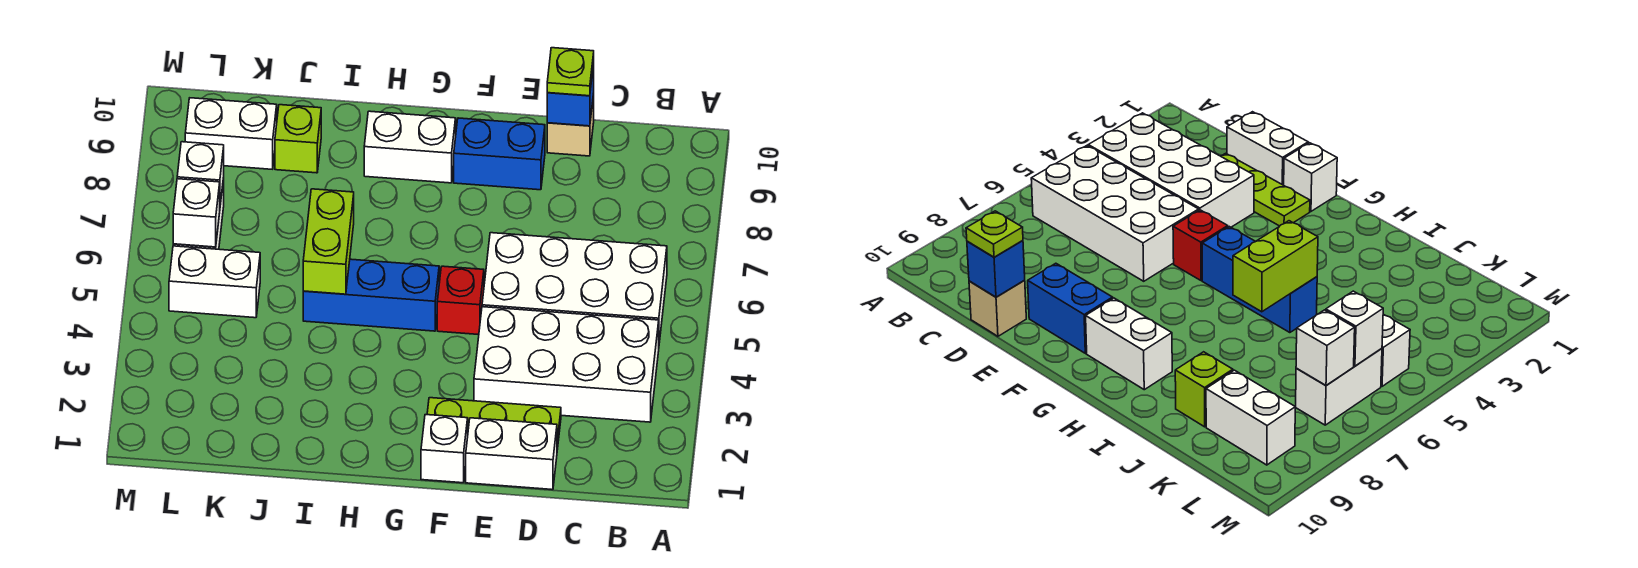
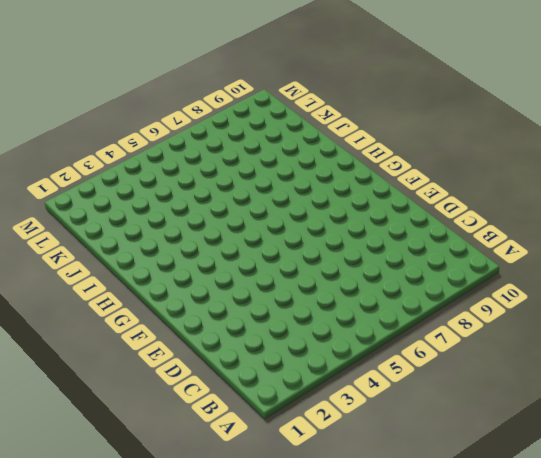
none -> white 2x4 brick [474,307,659,422]
none -> white 2x4 brick [482,233,667,343]
none -> white 1x2 brick [466,418,557,490]

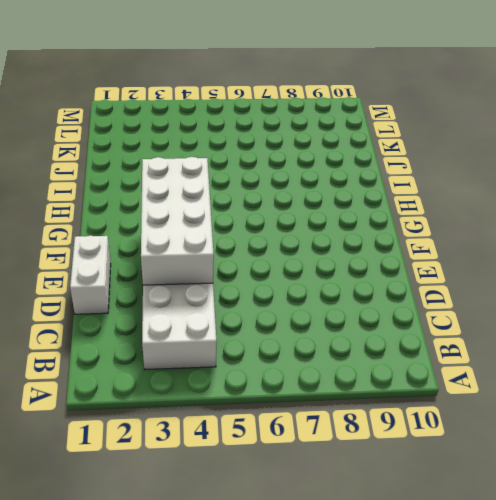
white 2x4 brick [141,157,214,285] -> white 2x4 brick moved to [482,233,667,343]
none -> lime 1x3 plate [427,398,561,449]
none -> tan 1x1 brick [547,94,594,156]
none -> blue 1x2 brick [454,118,545,190]

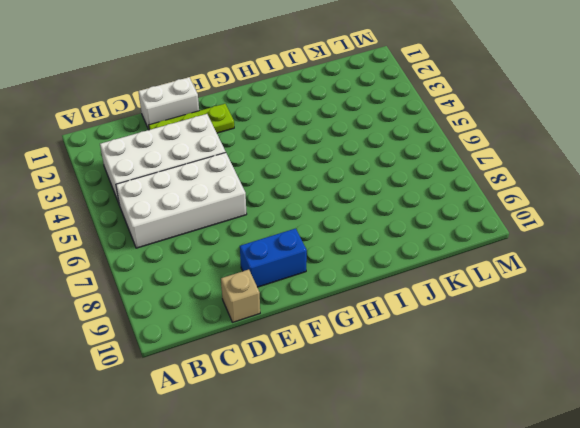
none -> white 1x1 brick [421,415,468,483]
none -> red 1x1 brick [437,266,484,335]
none -> blue 1x3 brick [303,259,439,331]

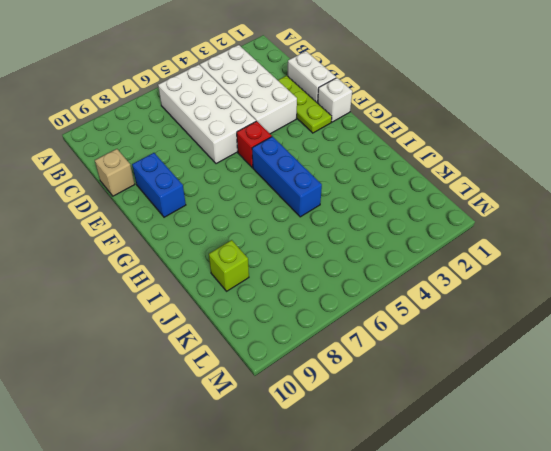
none -> white 1x2 brick [364,111,456,183]
none -> white 1x2 brick [169,246,260,318]
none -> white 1x2 brick [185,98,277,169]

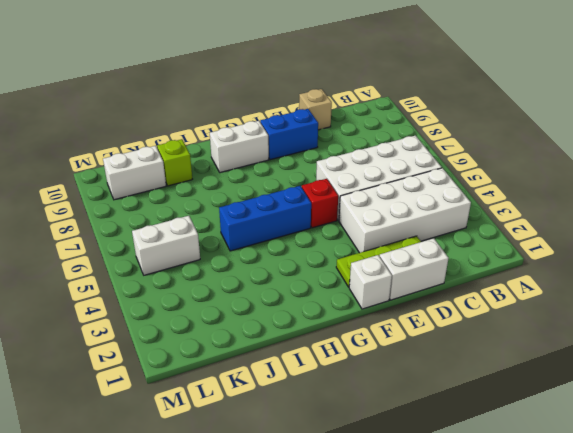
none -> white 1x2 brick [1296,349,1382,425]
none -> blue 1x1 brick [547,64,594,126]
none -> lime 1x2 brick [303,189,354,294]

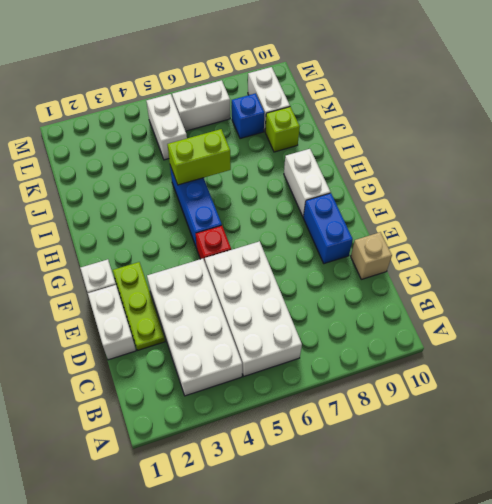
blue 1x1 brick [232,93,265,139] -> blue 1x1 brick moved to [547,64,594,126]
none -> white 1x1 brick [173,179,220,247]
none -> white 1x1 brick [177,142,224,204]
none -> lime 1x1 plate [547,48,594,96]

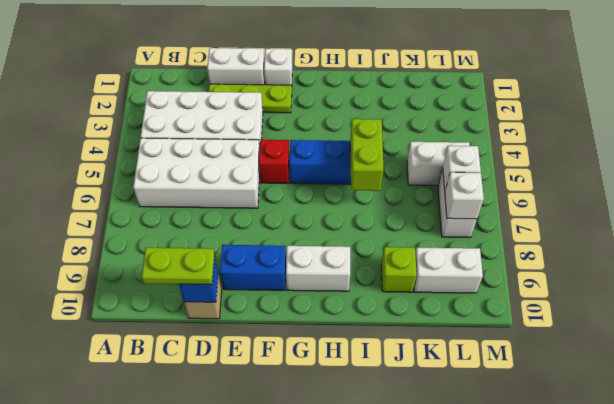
lime 1x2 plate [142,248,215,285] -> lime 1x1 plate [547,48,594,96]

